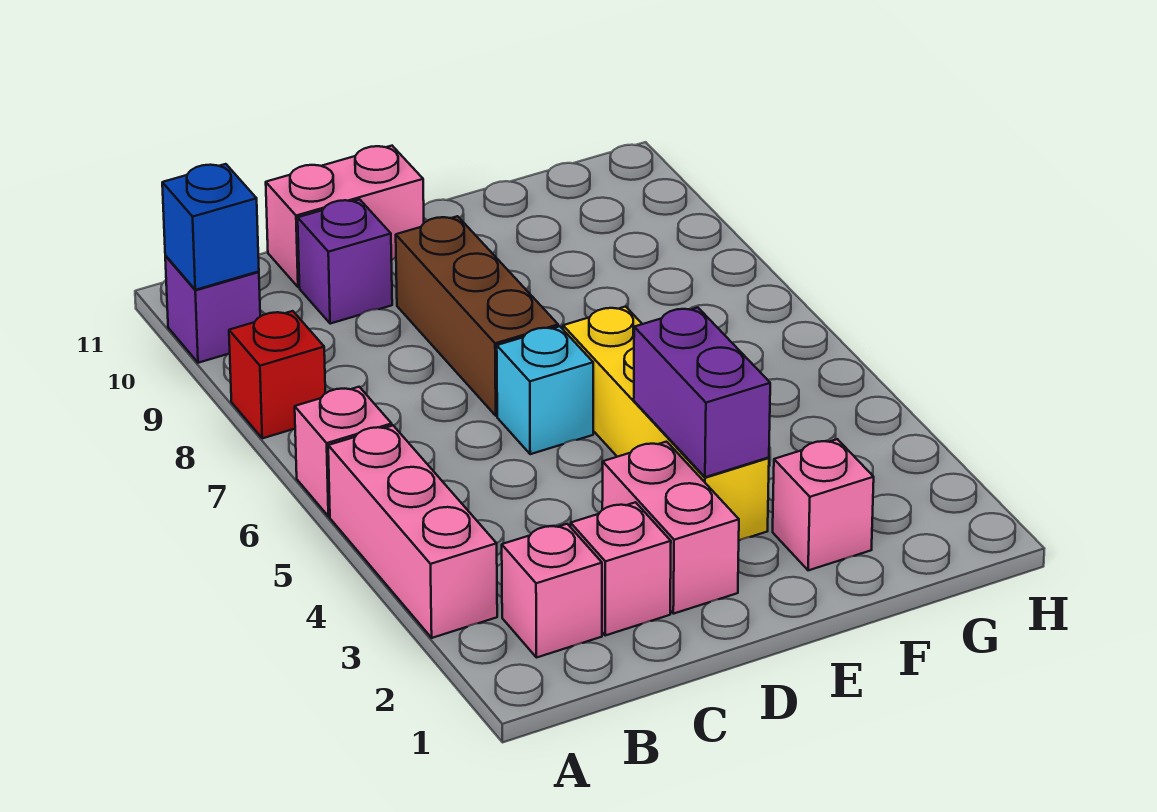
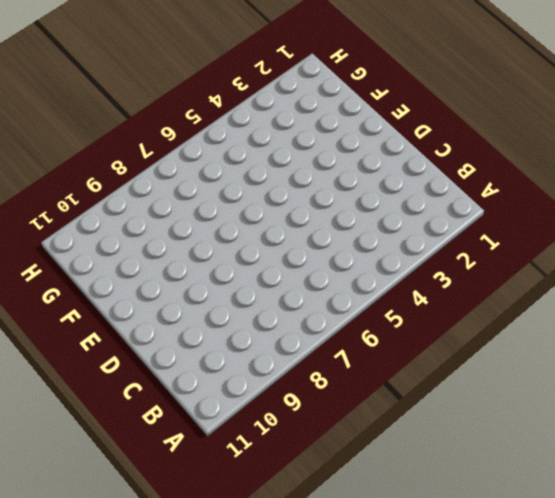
none -> pink 1x3 brick [328,426,497,638]
none -> pink 1x1 brick [295,387,392,516]
none -> red 1x1 brick [229,311,325,438]

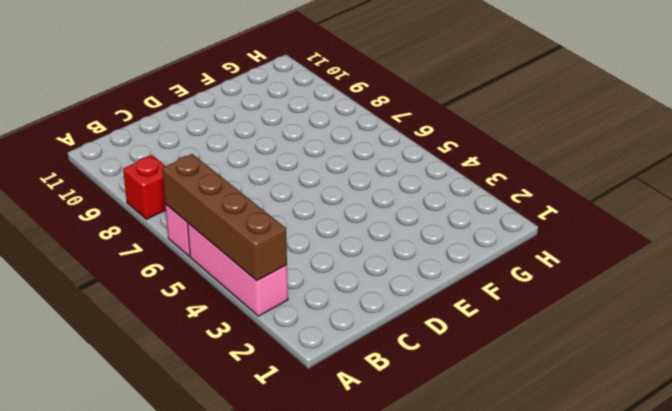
brown 1x4 brick [162,154,287,281] -> none
none -> purple 1x1 brick [165,256,260,363]
none -> pink 1x1 brick [502,524,602,658]
none -> pink 1x1 brick [571,502,671,635]

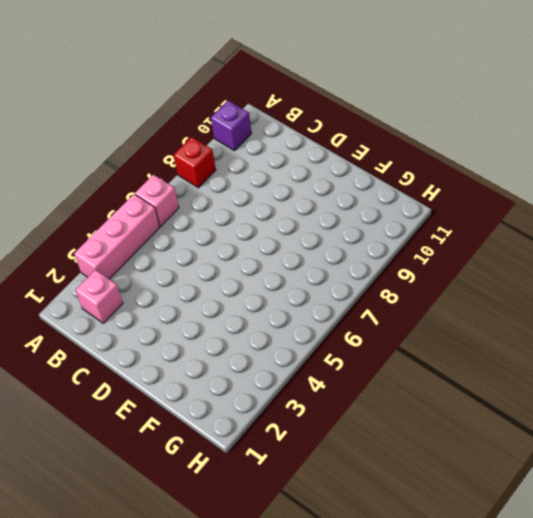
none -> pink 1x1 brick [571,502,671,635]
none -> purple 1x1 brick [298,199,392,324]
none -> pink 1x2 brick [266,146,424,287]

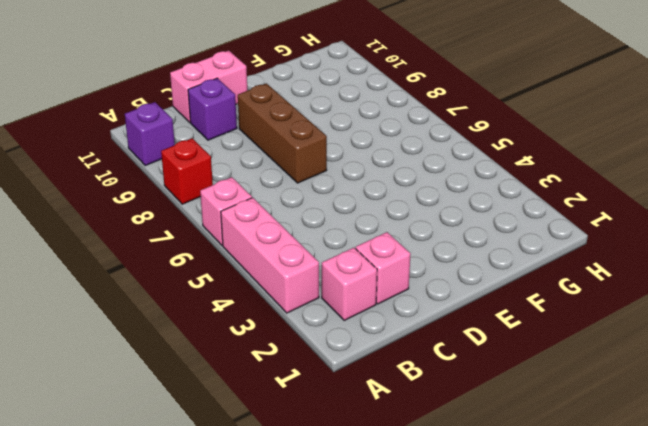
none -> pink 1x2 brick [602,442,739,614]
none -> cyan 1x1 brick [497,326,593,454]
none -> yellow 1x4 brick [563,307,769,540]

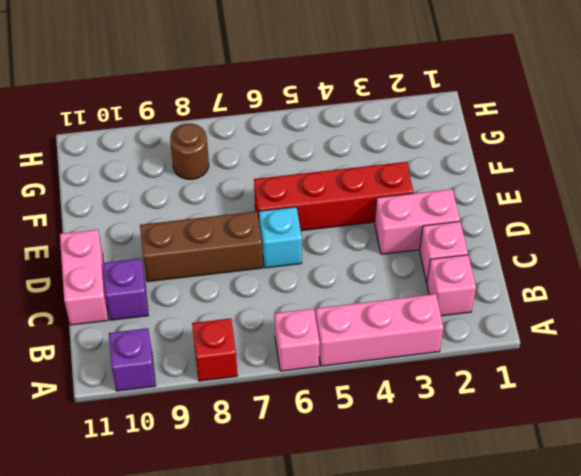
red 1x4 brick [254,162,413,231] -> yellow 1x4 brick [563,307,769,540]
brown 1x1 round brick [170,124,209,179] -> none
none -> pink 1x1 brick [773,439,874,570]
none -> blue 1x1 brick [162,164,259,290]
none -> purple 1x2 brick [634,308,770,477]

